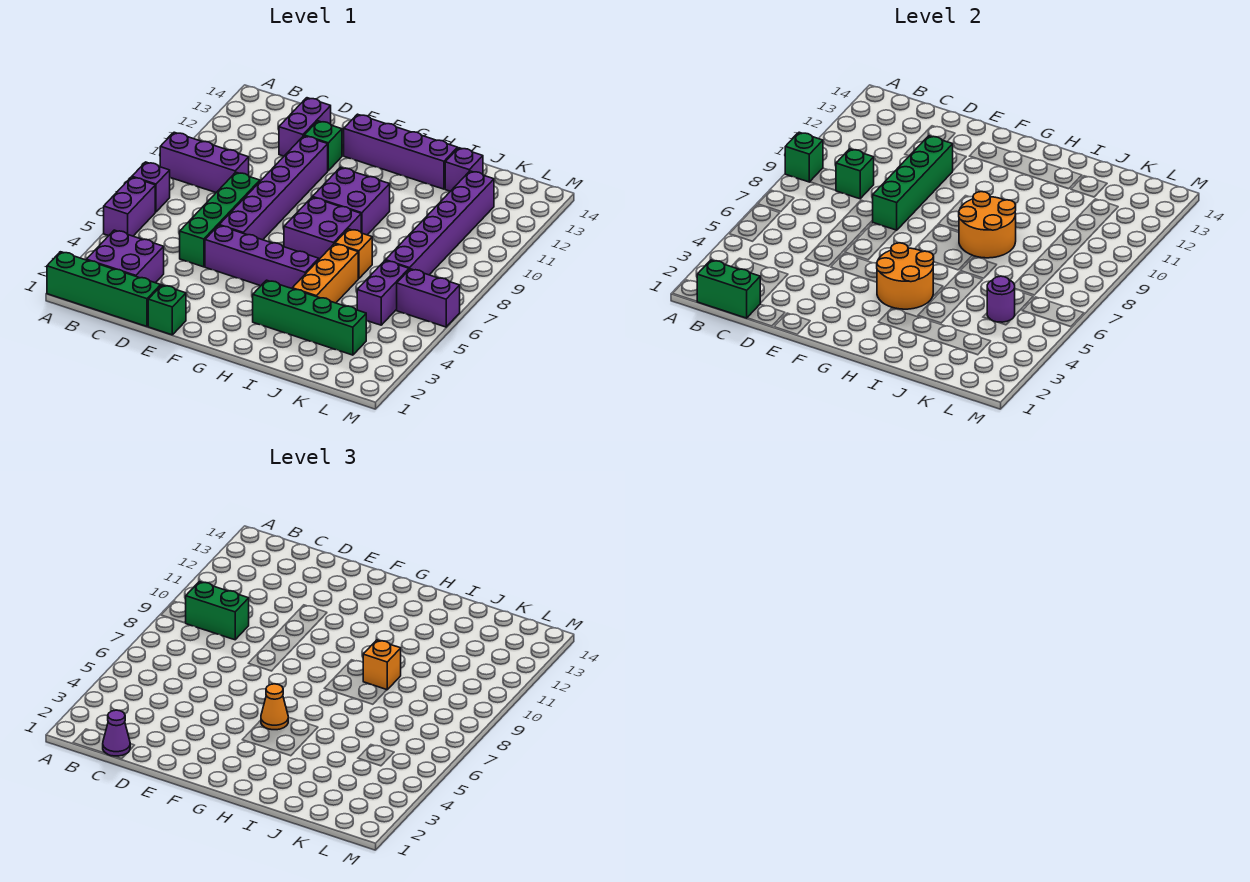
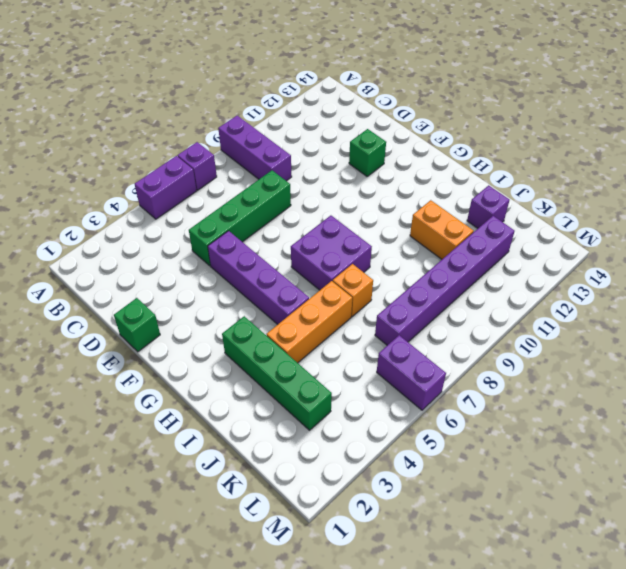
orange 1x2 brick [410,200,474,259] -> none
none -> green 1x4 brick [47,252,161,326]
none -> purple 2x2 brick [86,230,164,283]
none -> purple 1x2 brick [279,98,331,156]
none -> purple 1x6 brick [219,136,328,240]

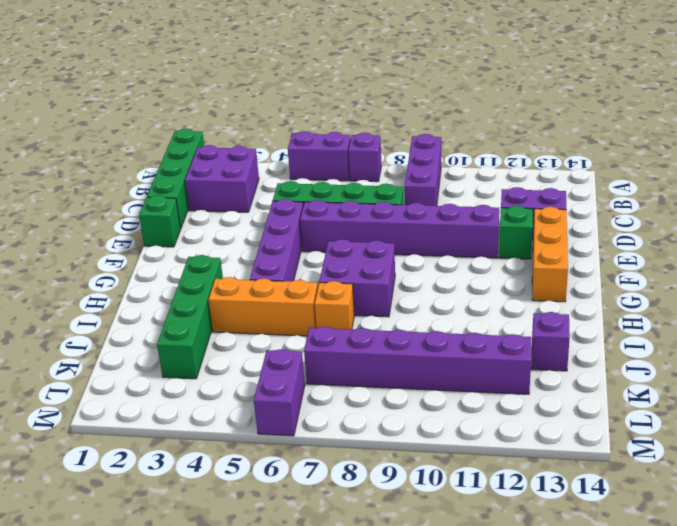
orange 1x3 brick [532,207,568,302] -> purple 1x4 brick [344,114,458,189]
none -> purple 2x2 brick [313,167,390,235]
none -> purple 1x2 brick [357,261,409,325]
none -> green 1x1 brick [785,132,823,182]
none -> green 1x2 brick [697,260,760,318]

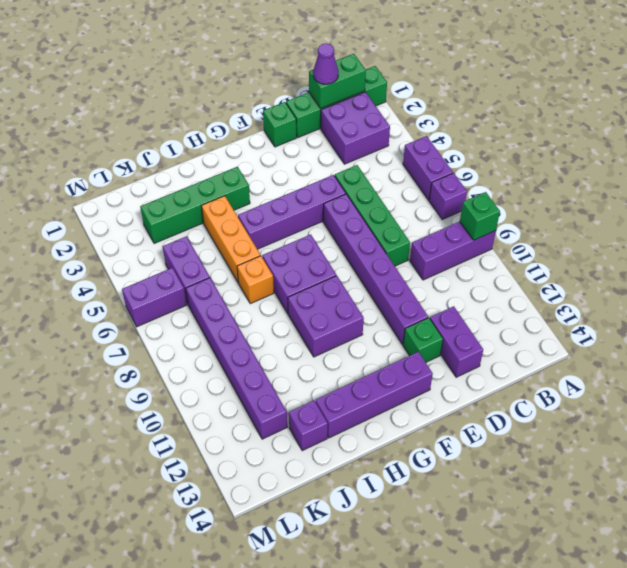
none -> green 1x1 brick [836,149,874,199]
none -> green 1x4 brick [873,136,953,230]
none -> orange 2x2 round brick [877,243,934,309]
none -> orange 2x2 round brick [959,192,1016,258]

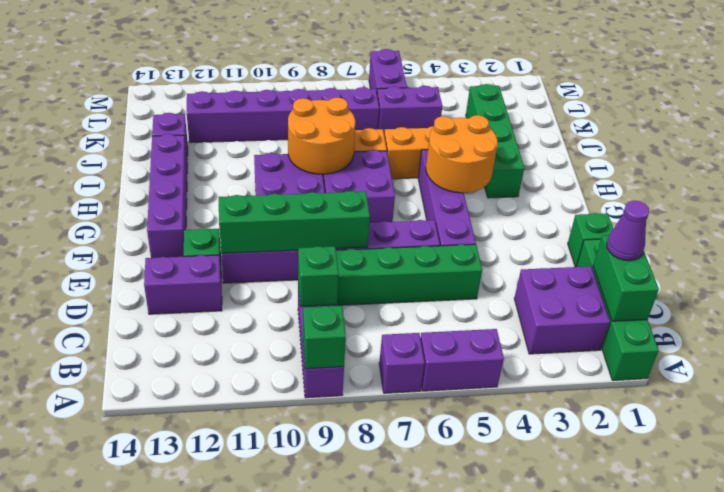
none -> purple 1x1 round brick [987,276,1015,322]
none -> green 1x2 brick [185,582,249,640]
none -> orange 1x1 cone [261,684,288,730]
none -> orange 1x1 brick [363,640,401,690]

